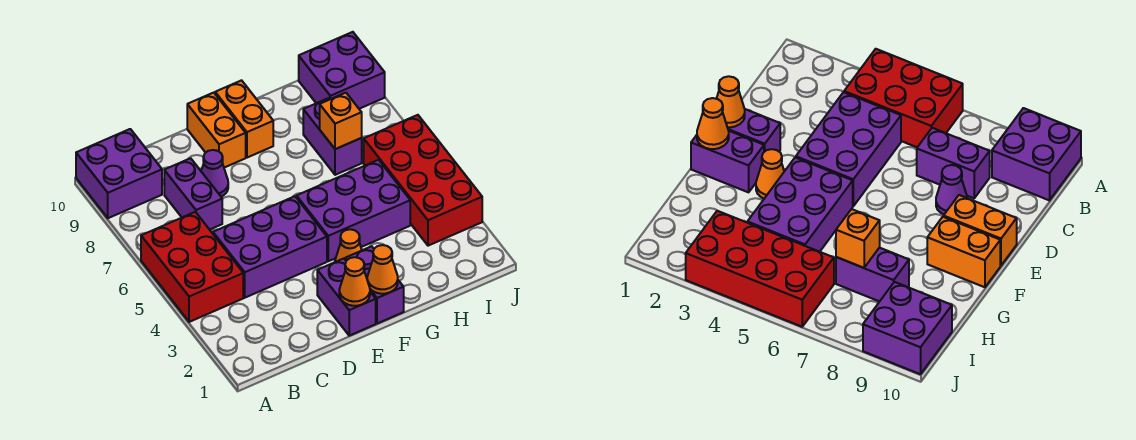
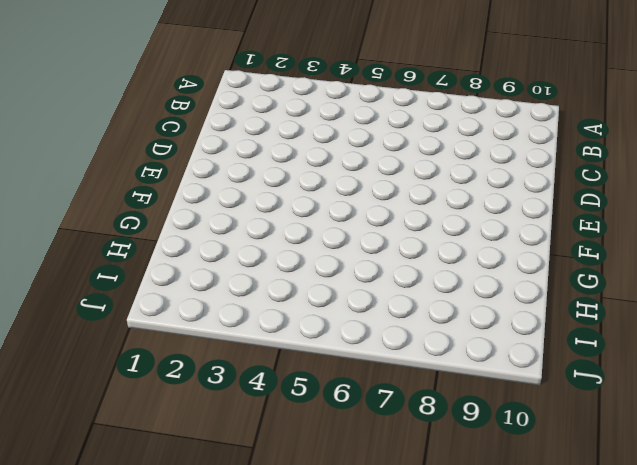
none -> red 2x3 brick [141,212,243,322]
none -> purple 2x2 brick [76,129,162,218]
none -> purple 2x3 brick [213,196,327,298]

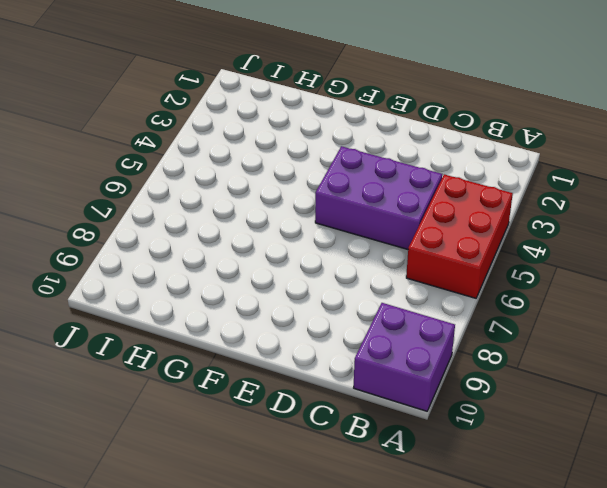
none -> purple 1x2 brick [164,158,222,230]
none -> purple 1x1 cone [201,150,228,197]
none -> purple 1x2 brick [317,259,376,336]

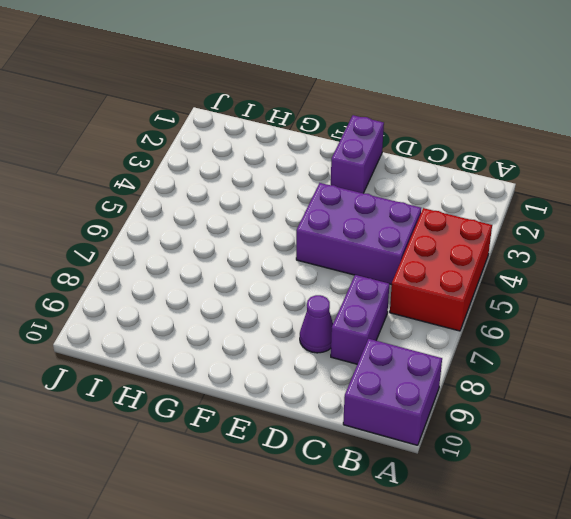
none -> orange 1x2 brick [187,93,246,168]
none -> purple 1x2 brick [345,246,404,324]
none -> orange 1x1 cone [335,229,362,262]

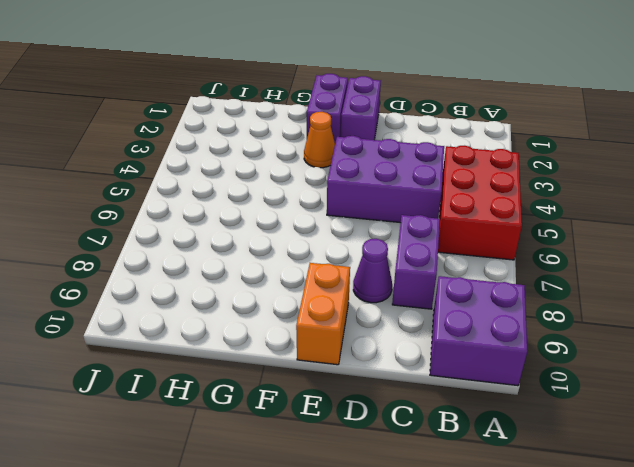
none -> purple 2x3 brick [297,160,410,261]
none -> orange 1x2 brick [215,80,273,158]
none -> purple 1x2 brick [303,98,362,175]

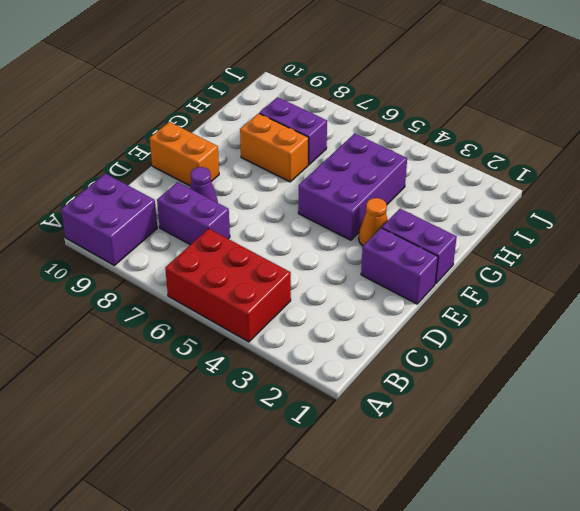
orange 1x2 brick [240,113,309,182] -> orange 1x2 brick moved to [215,80,273,158]
none -> purple 2x3 brick [213,196,327,298]
none -> red 2x4 brick [364,115,482,246]
none -> purple 2x2 brick [299,32,385,109]

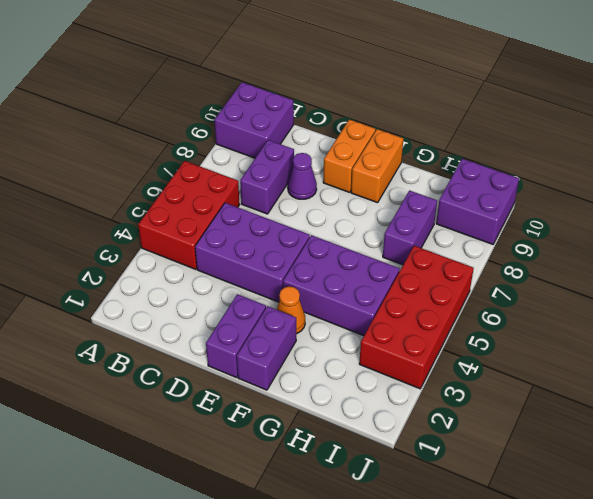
none -> orange 1x1 cone [339,257,370,306]
none -> orange 1x1 cone [367,245,398,294]
none -> orange 1x1 brick [320,93,362,149]

